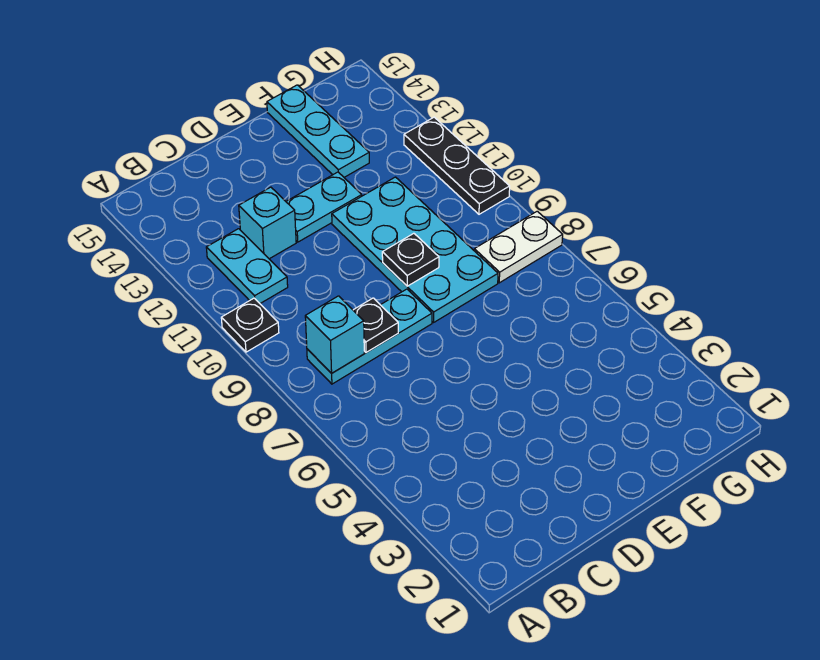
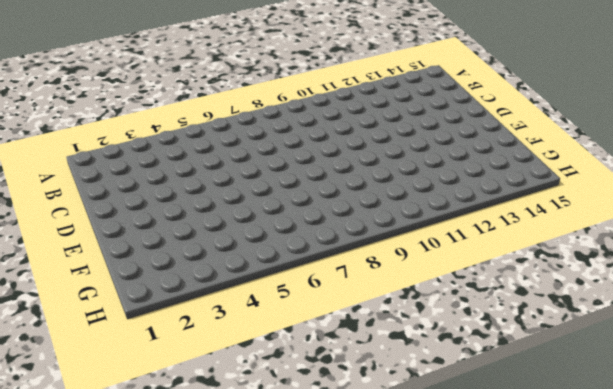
none -> black 1x1 plate [221,298,279,352]
none -> cyan 1x3 plate [307,289,432,384]
none -> cyan 1x2 plate [206,229,288,303]

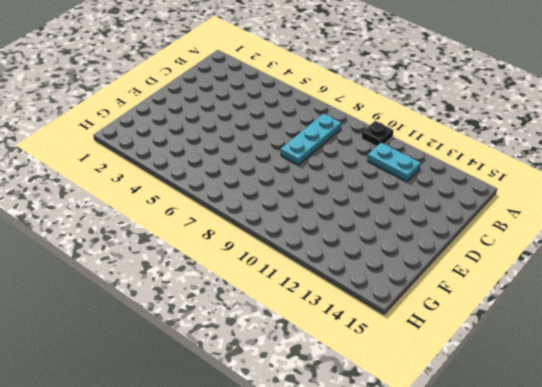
none -> cyan 1x1 brick [239,187,296,259]
none -> cyan 1x2 plate [286,172,362,242]
none -> cyan 2x4 plate [332,177,498,322]

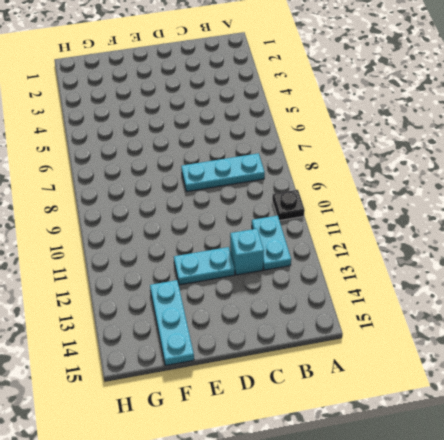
none -> cyan 2x4 plate [332,177,498,322]
none -> white 1x2 plate [474,211,563,283]
none -> black 1x3 plate [404,117,510,214]

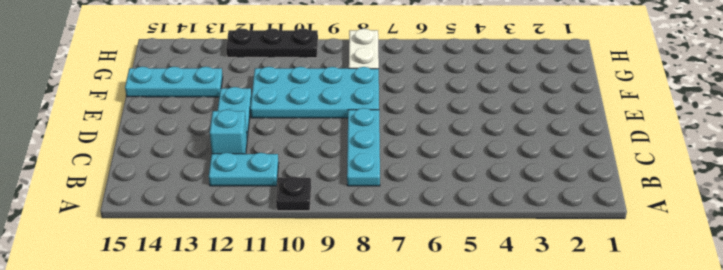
none -> cyan 1x1 brick [305,296,364,373]
none -> black 1x1 plate [353,298,398,353]
none -> black 1x1 plate [382,233,439,286]

